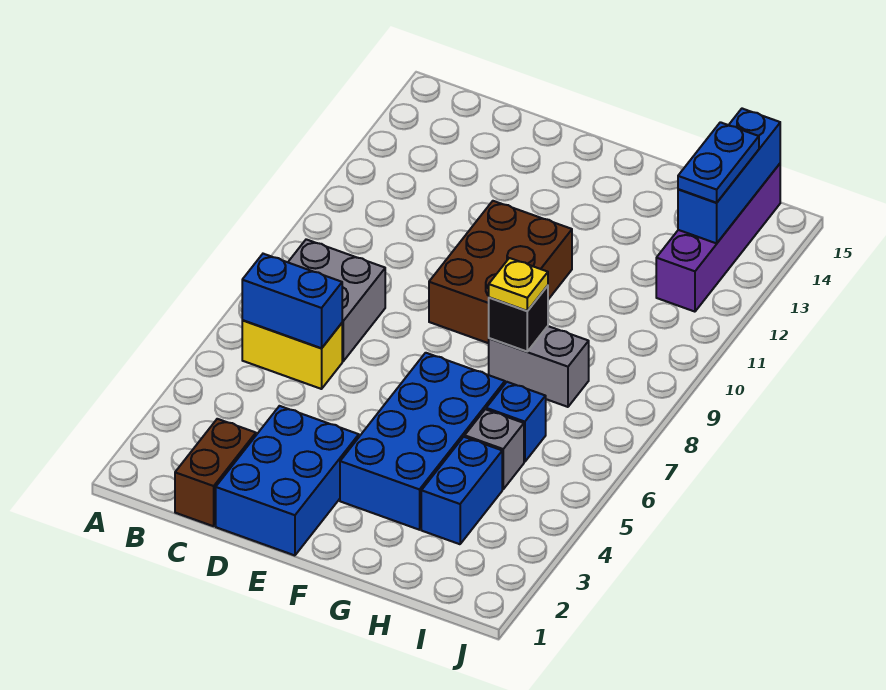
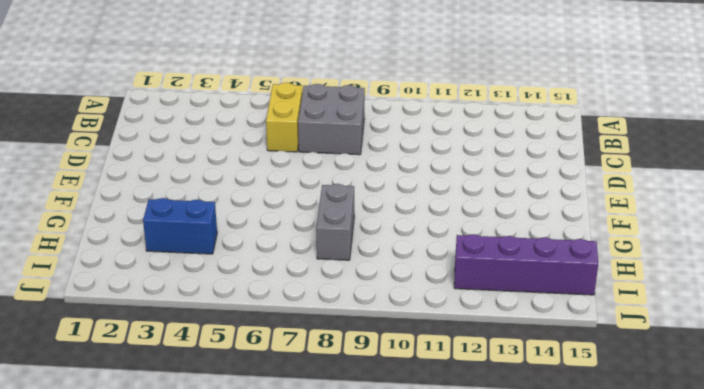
none -> brown 1x2 brick [175,419,256,526]
none -> blue 2x3 brick [216,406,359,555]
none -> brown 2x3 brick [429,201,572,343]

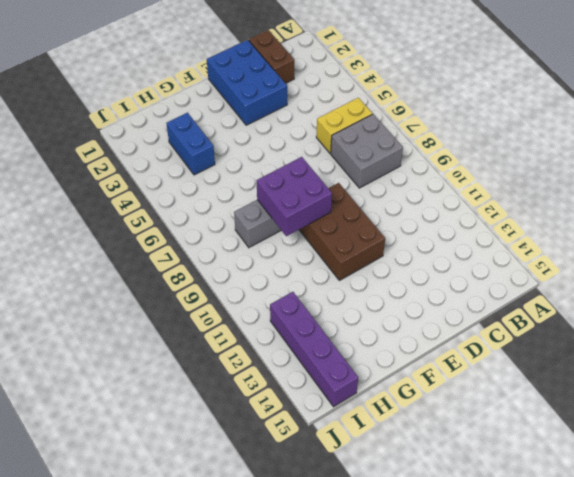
purple 2x2 brick [257,157,332,236] -> black 1x1 brick [489,286,548,351]
none -> blue 2x4 brick [340,353,505,530]
none -> grey 1x1 brick [465,409,524,489]
none -> blue 1x1 brick [486,382,546,462]

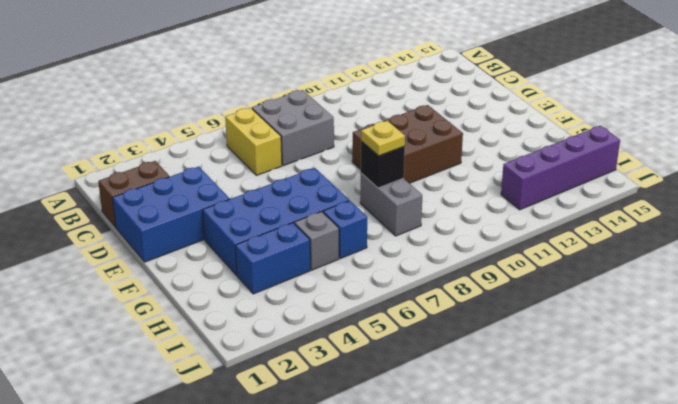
none -> blue 1x2 brick [242,254,342,348]
none -> blue 1x3 brick [678,109,780,243]
none -> blue 1x2 plate [678,122,759,203]

